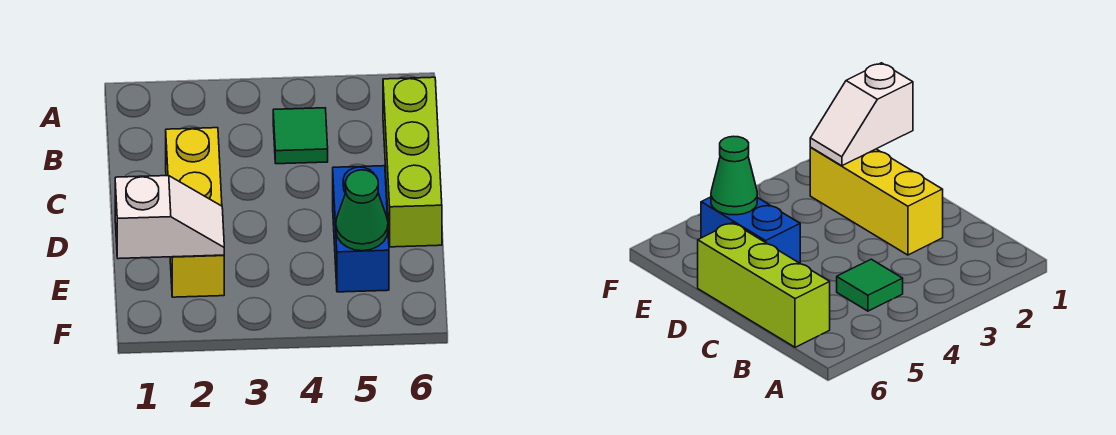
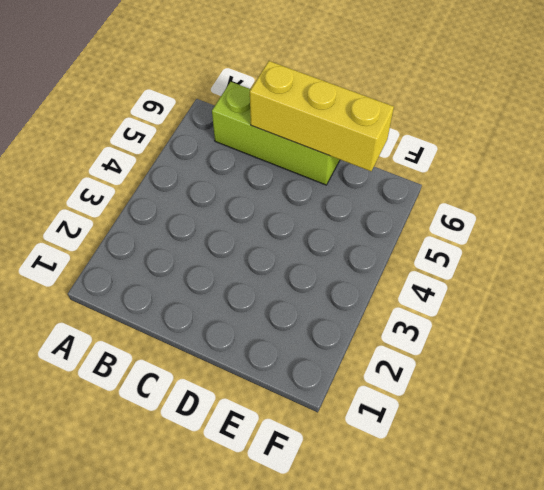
yellow 1x3 brick [250,61,394,171] -> yellow 1x3 brick moved to [166,128,224,297]
none -> green 1x1 tile [273,108,328,164]
none -> blue 1x2 brick [333,166,389,292]

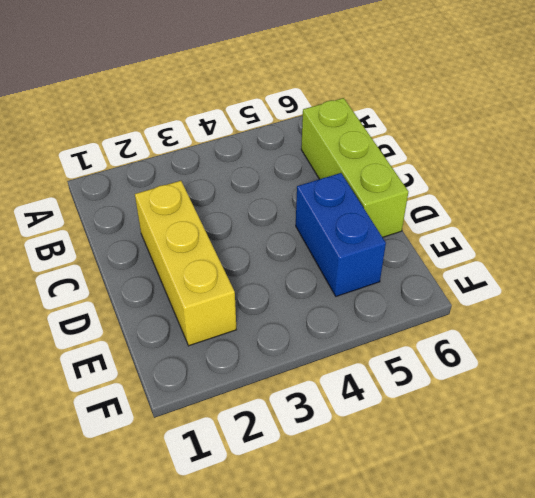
none -> green 1x1 tile [273,108,328,164]
none -> white 1x2 slope [115,176,224,259]

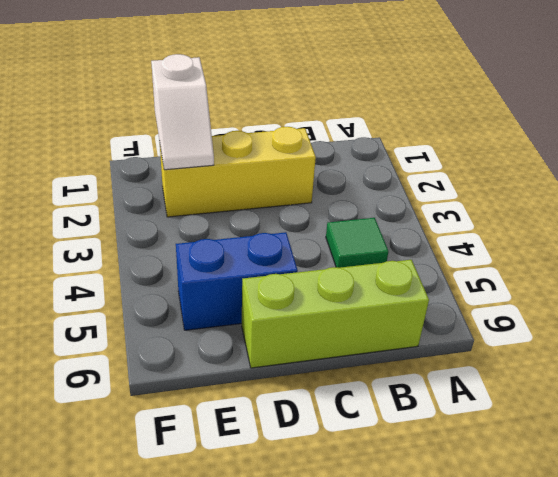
none -> green 1x1 cone [336,170,388,251]

